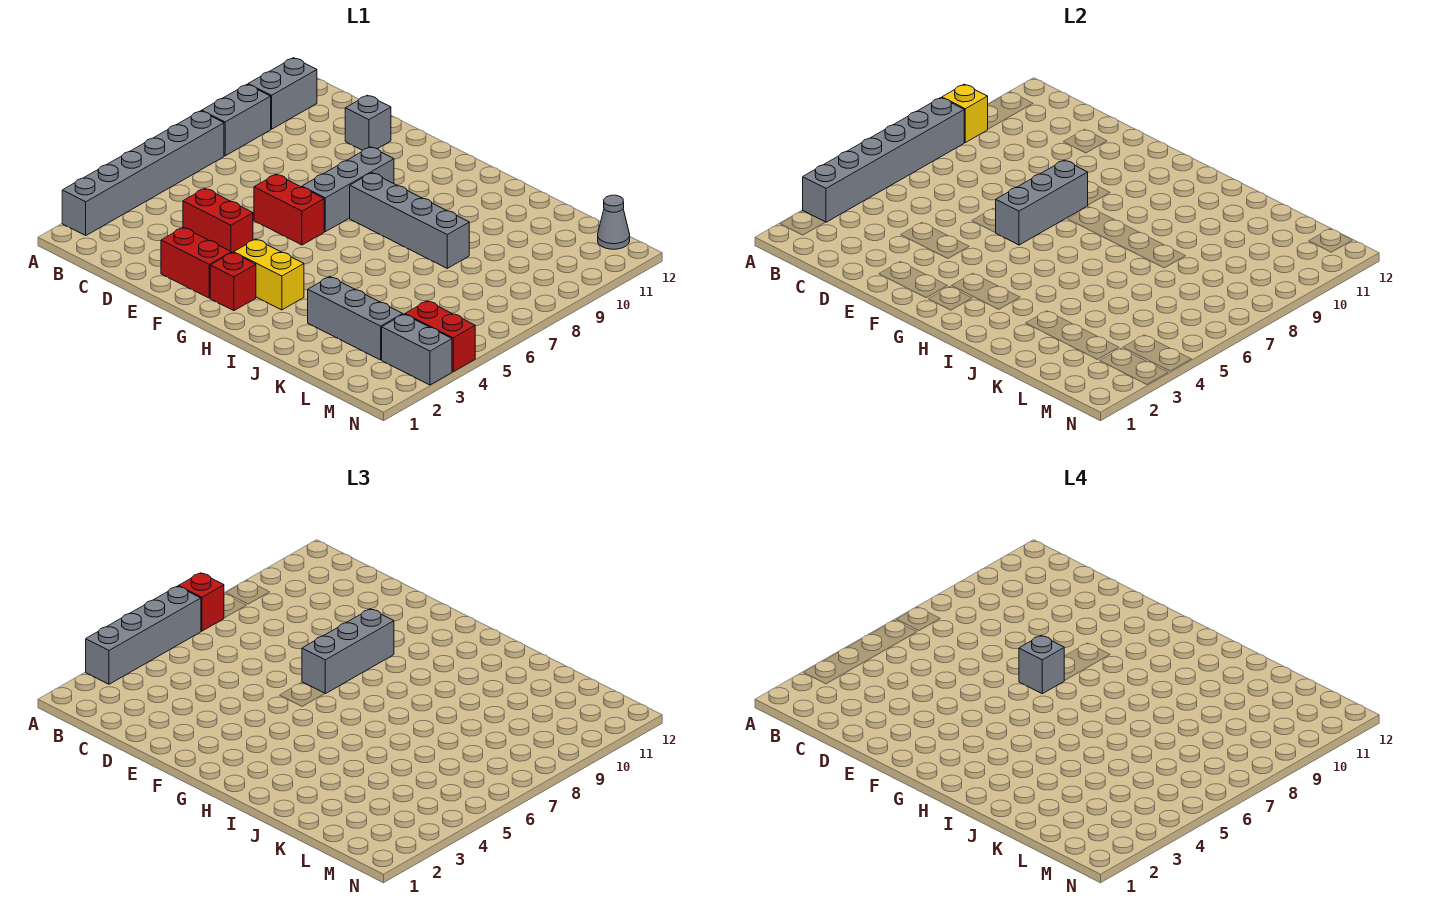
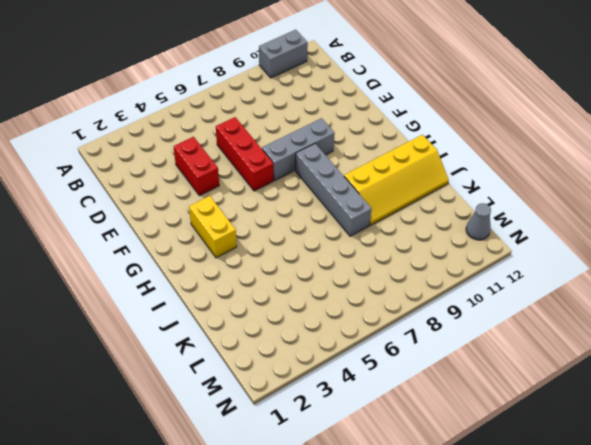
red 1x3 brick [216,117,274,191] -> red 1x2 brick [254,174,324,245]
yellow 2x4 slope [344,135,449,225] -> none
none -> grey 1x6 brick [62,111,224,235]
none -> grey 1x2 brick [202,84,271,156]
none -> grey 1x1 brick [345,95,391,150]

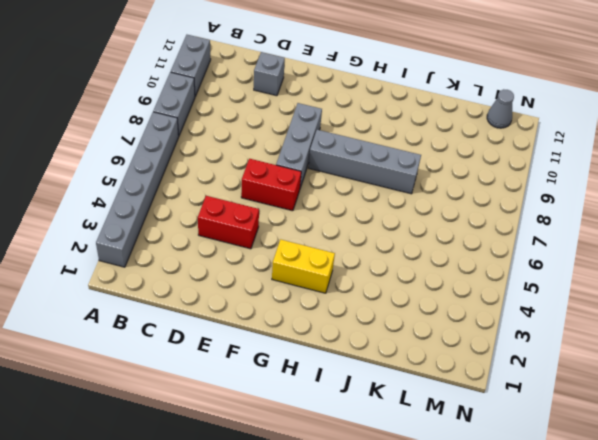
none -> red 1x2 brick [161,228,231,298]
none -> red 1x1 brick [210,253,256,311]
none -> grey 1x3 brick [308,277,403,360]

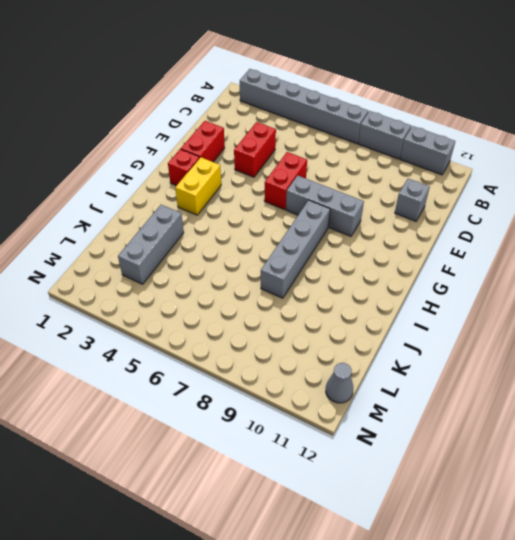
none -> grey 1x2 brick [382,314,452,385]
none -> red 1x2 brick [405,301,475,372]
none -> grey 1x6 brick [803,98,964,222]

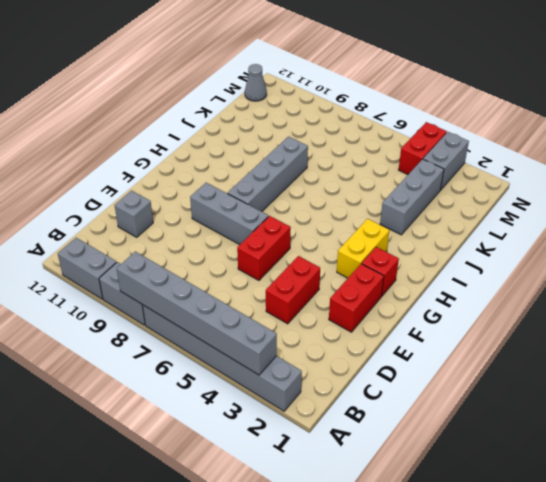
none -> yellow 1x1 brick [942,84,988,142]
none -> grey 1x3 brick [996,160,1088,245]
none -> grey 1x4 brick [86,586,201,684]

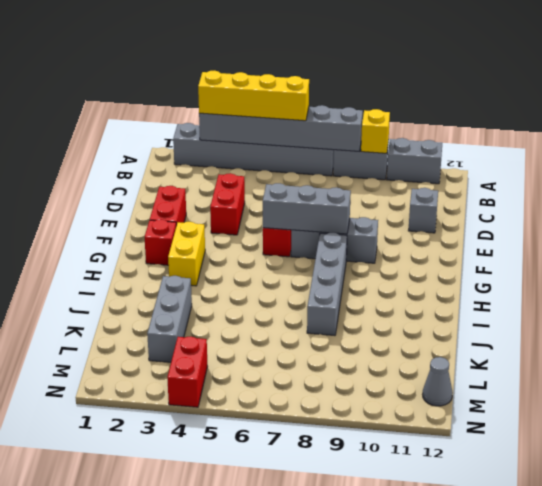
yellow 1x4 brick [198,71,309,121] -> grey 1x4 brick [86,586,201,684]
none -> grey 1x2 brick [382,314,452,385]
none -> red 1x1 brick [178,573,224,631]
none -> grey 1x3 brick [302,609,394,694]

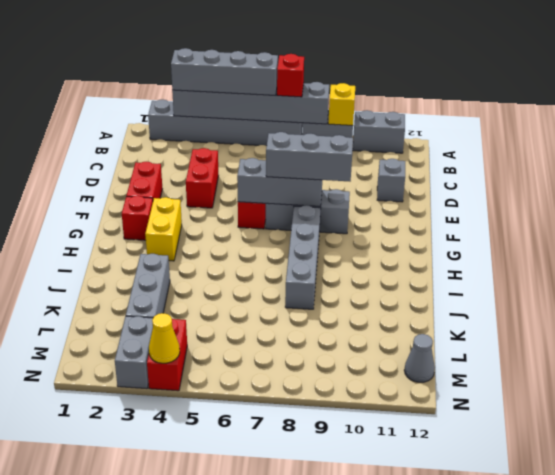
yellow 1x1 cone [149,313,180,363] -> none
none -> grey 1x1 brick [1019,635,1064,694]

